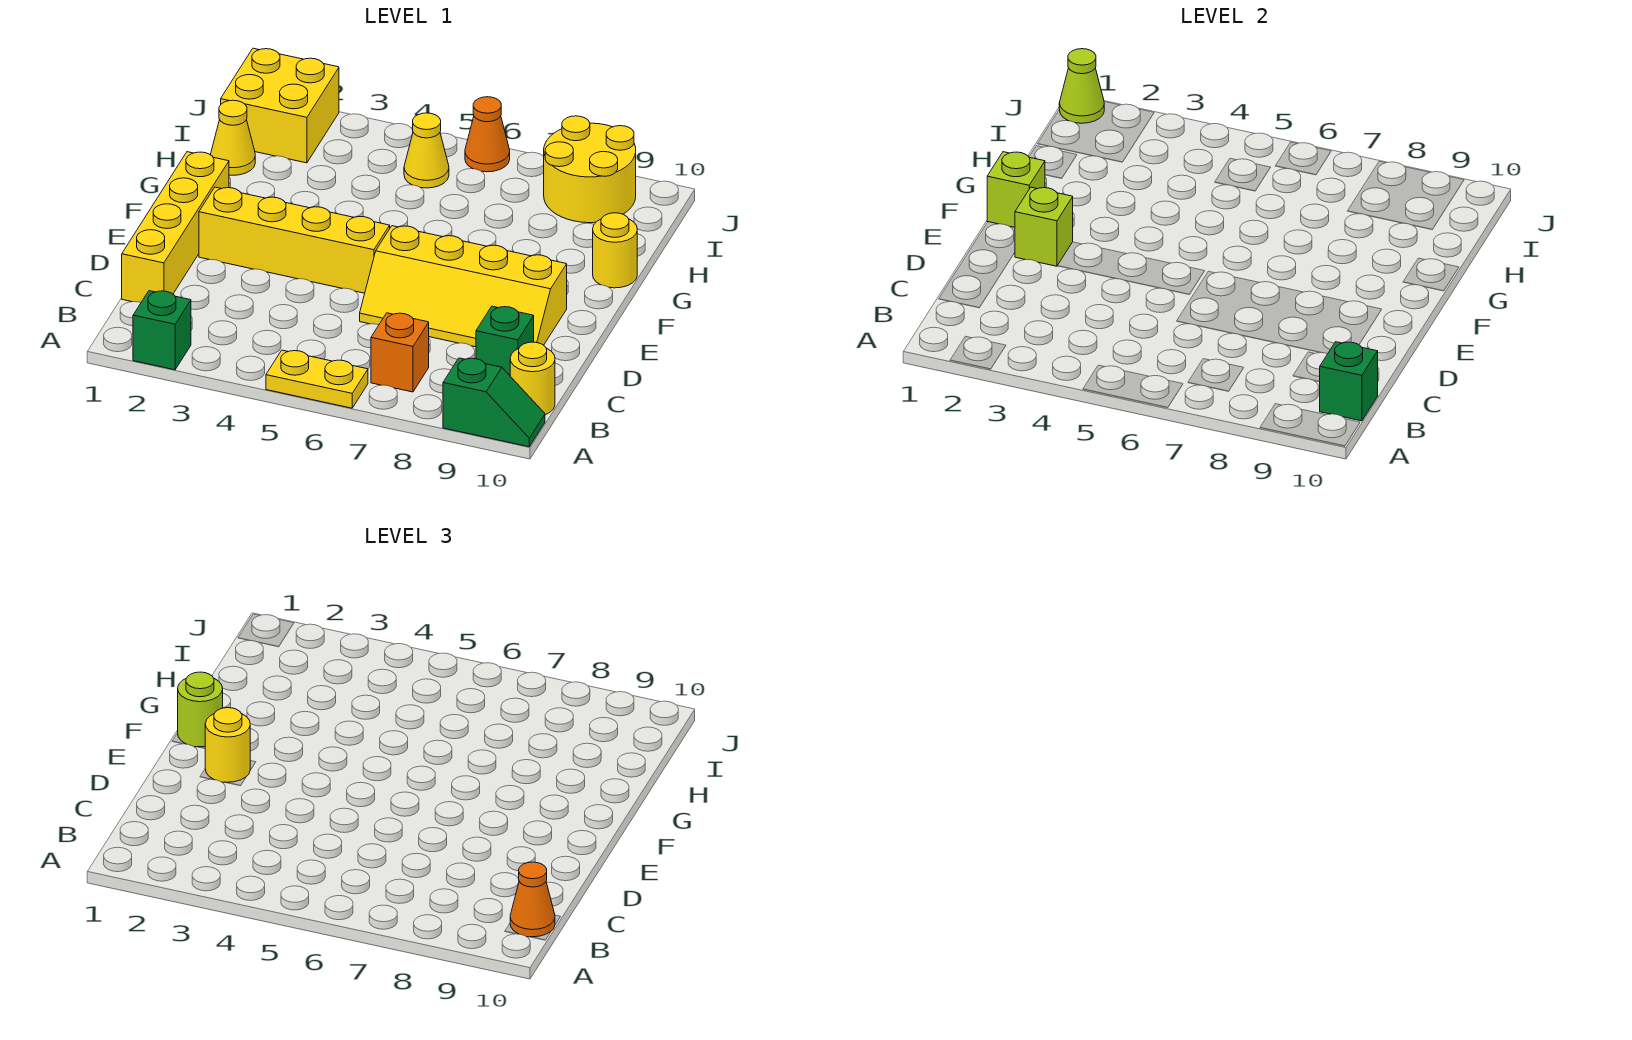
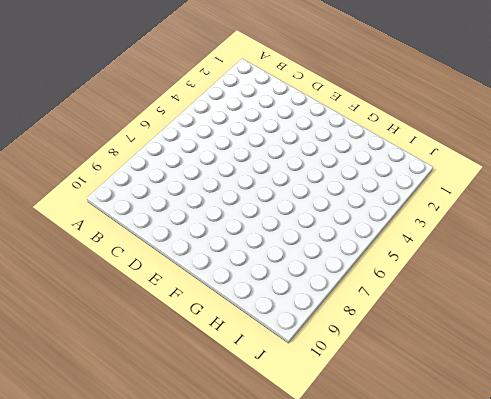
none -> green 1x1 brick [133,291,191,370]
none -> yellow 1x2 plate [266,350,368,408]
none -> green 1x2 slope [443,358,545,447]

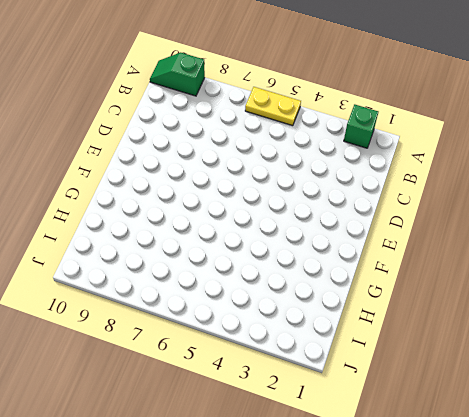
none -> orange 1x1 brick [371,313,429,392]
none -> yellow 1x1 round brick [510,342,555,415]
none -> yellow 1x4 brick [122,152,229,303]

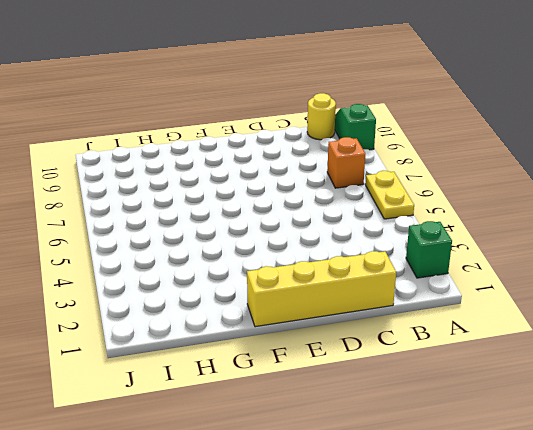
none -> green 1x1 brick [476,306,534,375]
none -> yellow 2x4 slope [360,226,567,347]
none -> yellow 1x4 brick [199,187,390,293]

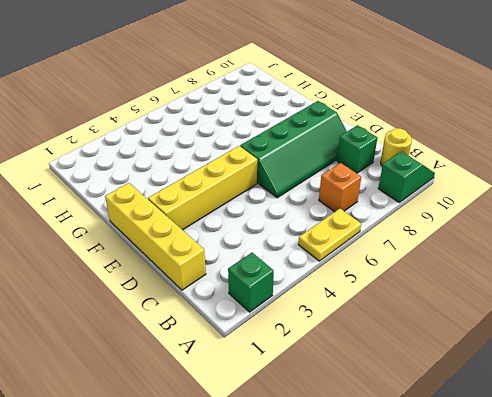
green 2x4 slope [240,101,347,198] -> yellow 2x4 slope [360,226,567,347]
none -> yellow 1x1 round brick [593,213,637,288]
none -> yellow 1x1 cone [211,100,255,175]
none -> yellow 2x2 brick [221,48,339,163]

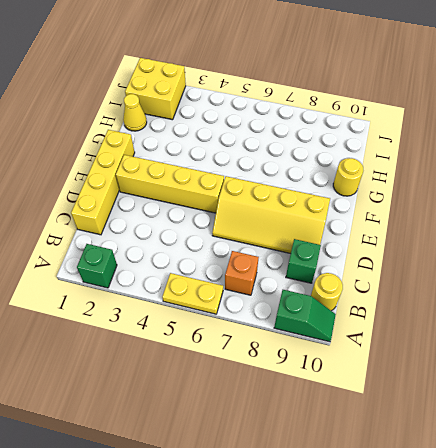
none -> yellow 1x1 cone [404,113,449,188]
none -> yellow 2x2 round brick [544,116,636,223]
none -> orange 1x1 cone [465,97,510,172]

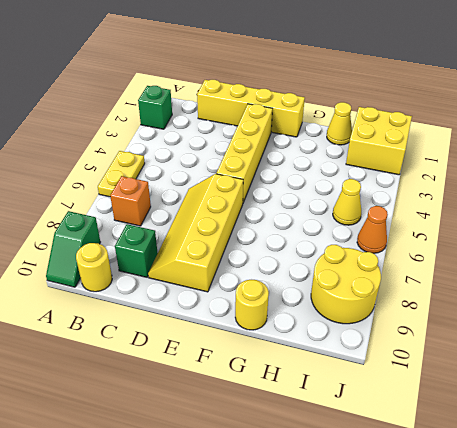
none -> green 1x1 brick [1320,342,1378,421]
none -> lime 1x1 brick [1015,187,1073,266]
none -> lime 1x1 brick [987,152,1045,227]

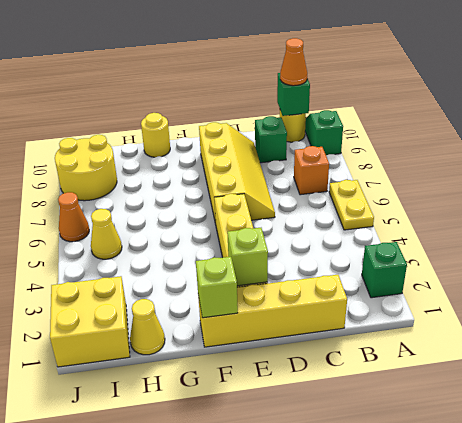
none -> lime 1x1 cone [1059,49,1104,123]
none -> yellow 1x1 round brick [205,708,250,782]
none -> lime 1x1 round brick [178,672,223,747]

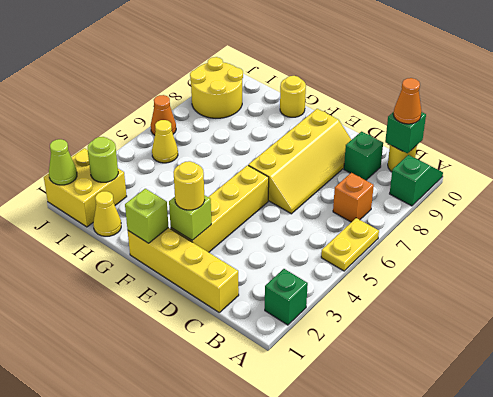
lime 1x1 round brick [88,137,118,182] -> lime 1x1 round brick moved to [178,672,223,747]

